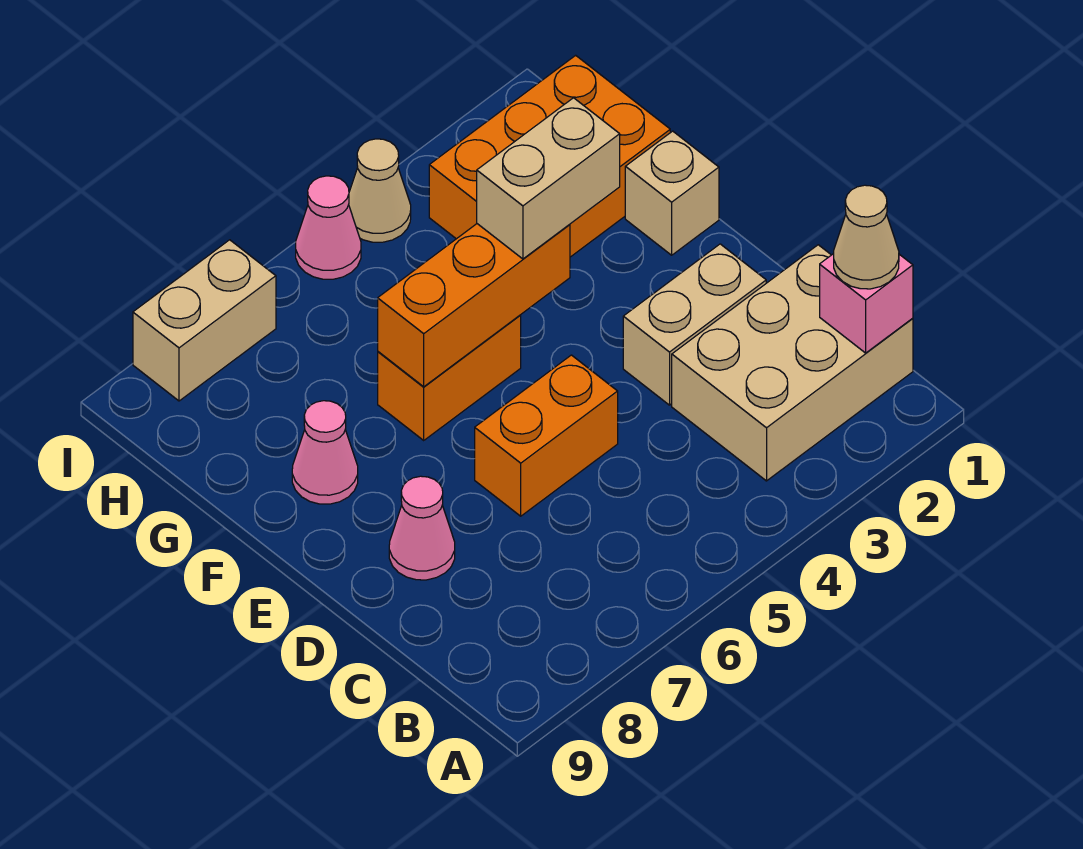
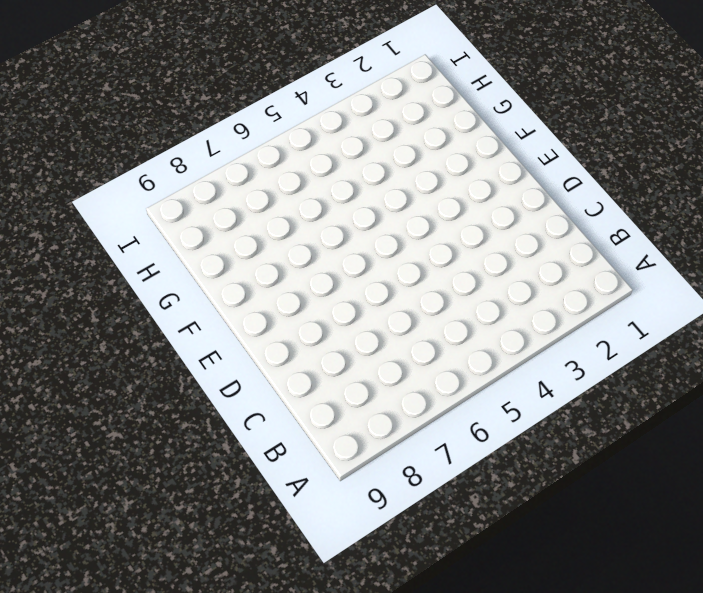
none -> tan 2x3 brick [672,245,913,481]
none -> tan 1x2 brick [623,244,766,405]
none -> orange 1x2 brick [475,355,618,516]

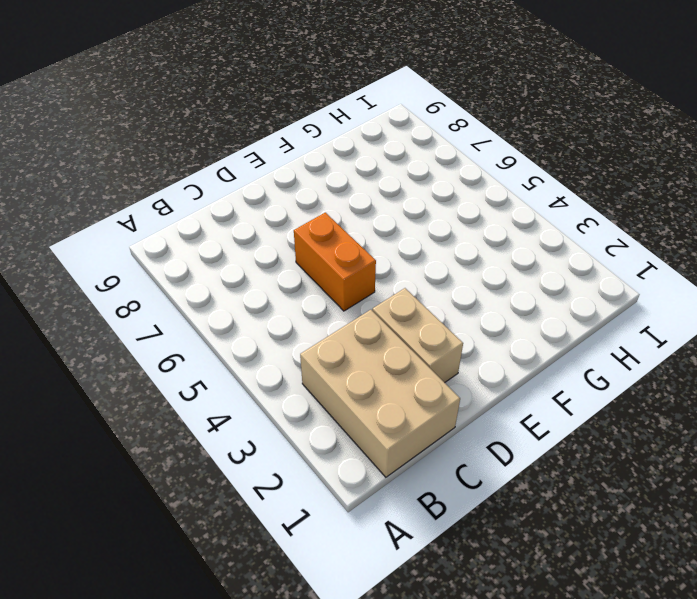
none -> pink 1x1 cone [389,476,455,580]
none -> tan 1x1 brick [625,131,719,255]
none -> orange 1x2 brick [378,315,521,440]

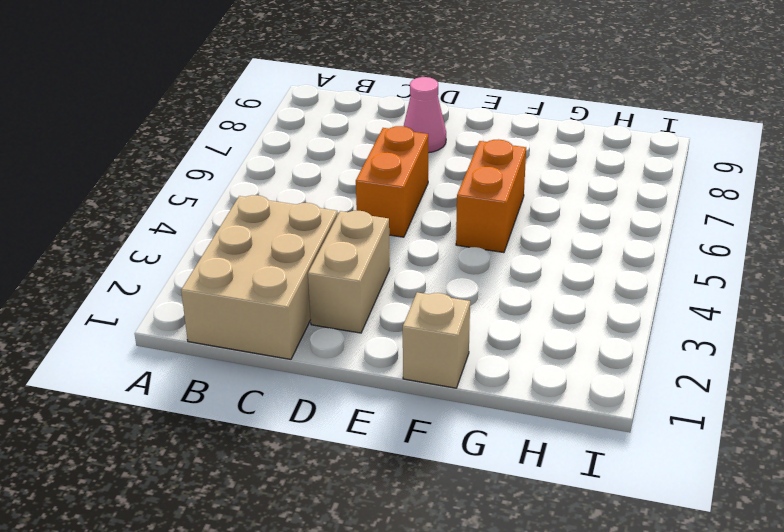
none -> pink 1x1 cone [292,401,358,504]
none -> orange 2x3 brick [429,55,670,257]
none -> tan 1x1 cone [349,139,411,242]

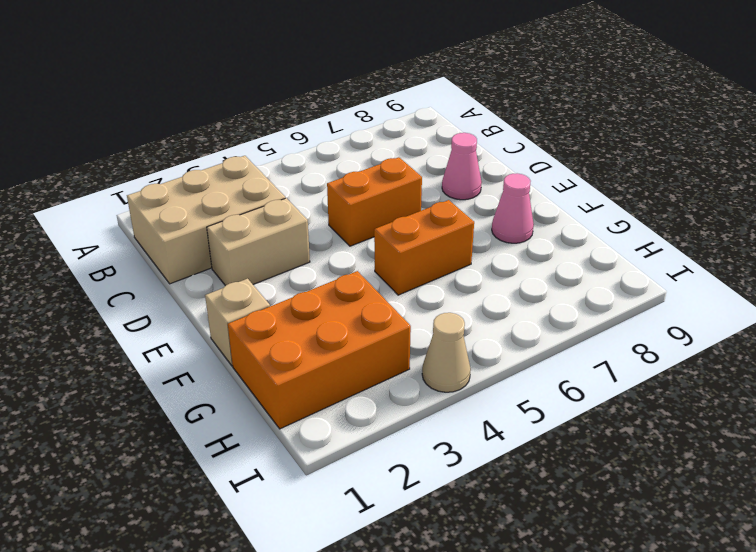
none -> pink 1x1 cone [296,176,361,279]
none -> tan 1x2 brick [133,240,276,401]
none -> pink 1x1 brick [820,254,913,353]

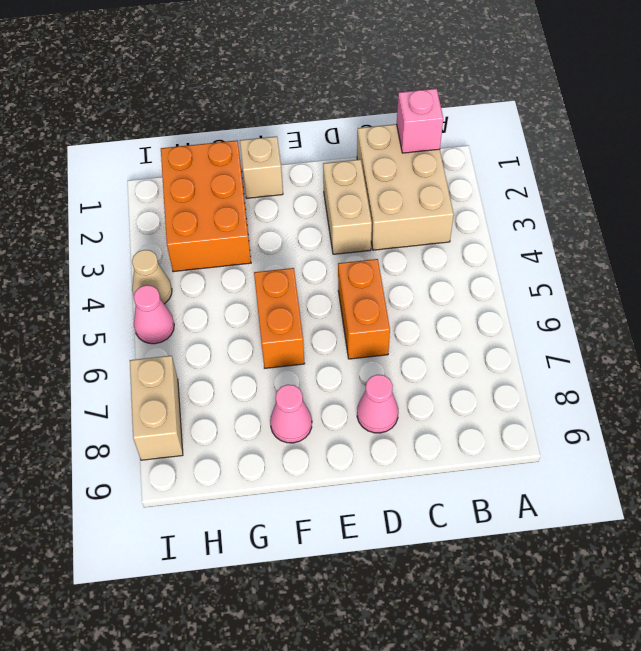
none -> orange 1x3 brick [378,224,570,387]
none -> tan 1x1 cone [834,185,899,289]
none -> tan 1x2 brick [477,98,620,259]

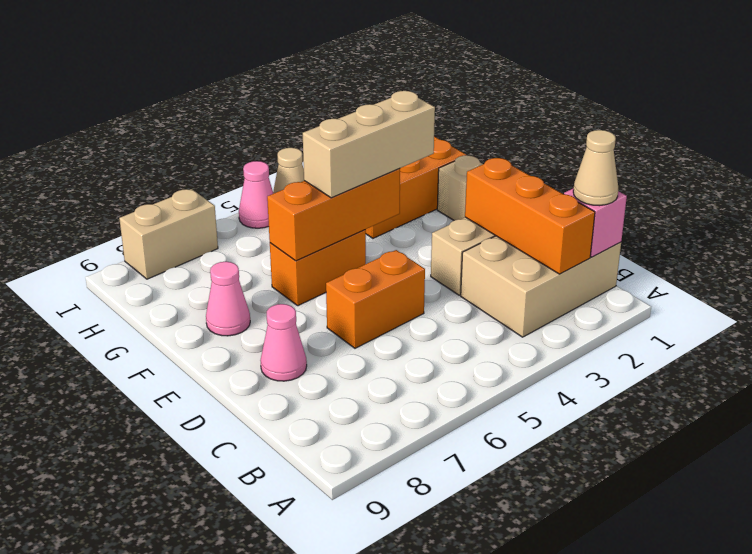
orange 1x3 brick [465,158,595,274] -> none
tan 1x3 brick [303,91,435,198] -> tan 1x2 brick [477,98,620,259]

